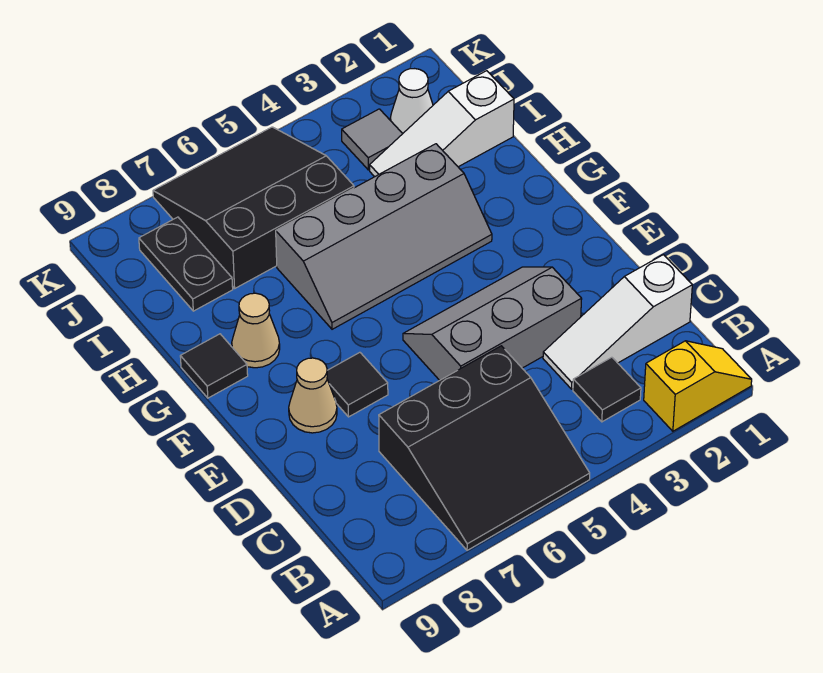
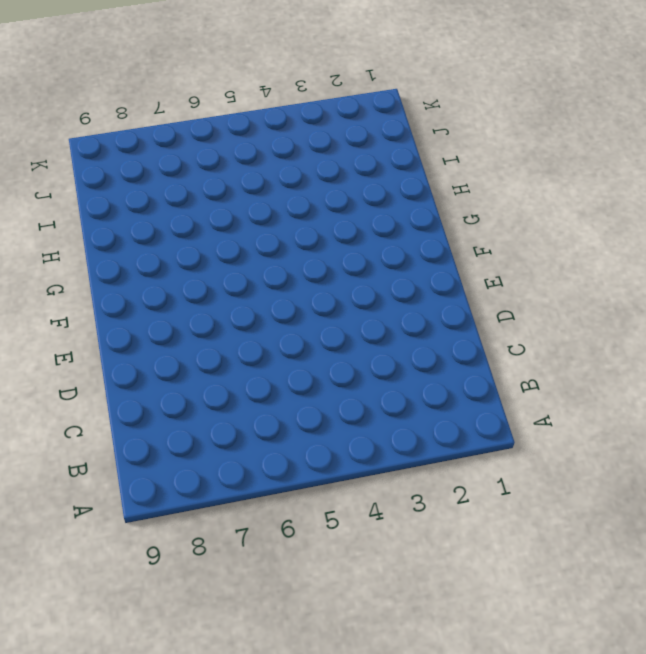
none -> yellow 1x2 slope [644,341,752,431]
none -> black 3x3 slope [379,346,590,550]
none -> black 1x1 tile [573,357,641,422]

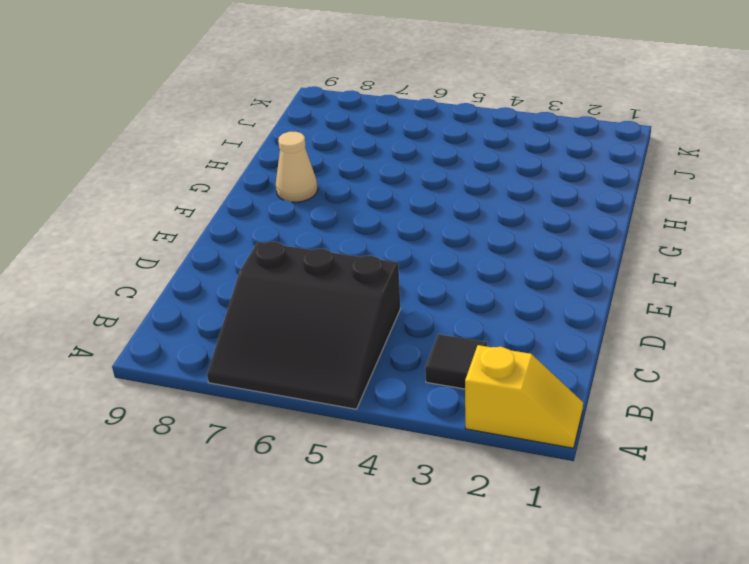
none -> white 1x3 slope [543,255,692,389]
none -> grey 2x3 slope [403,267,582,380]
none -> black 1x1 tile [327,352,388,417]

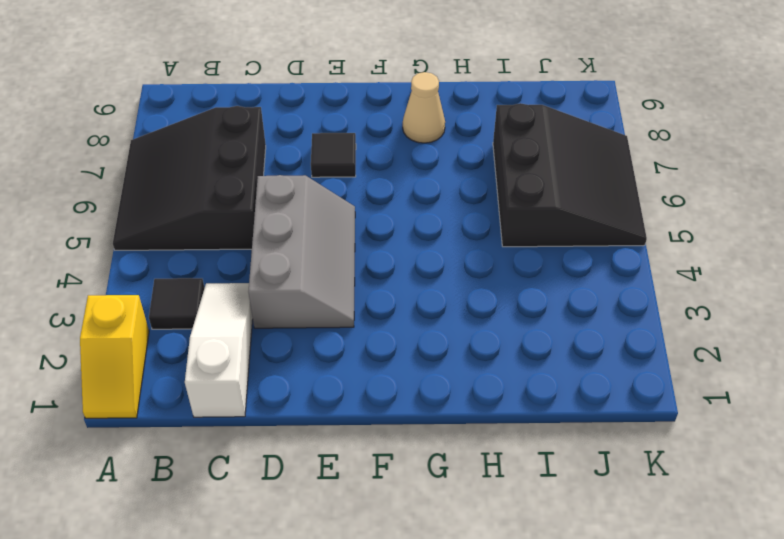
none -> tan 1x1 cone [289,358,337,433]
none -> grey 2x4 slope [276,144,492,329]
none -> black 1x1 tile [180,334,248,398]

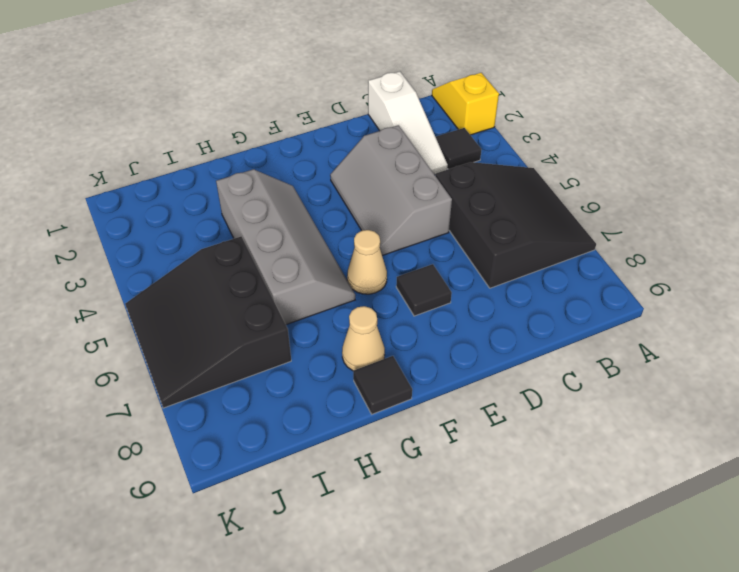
tan 1x1 cone [347,230,387,294] -> tan 1x1 cone moved to [289,358,337,433]
none -> white 1x3 slope [370,71,514,177]
none -> black 1x2 plate [139,217,233,311]
none -> white 1x1 cone [390,69,433,133]

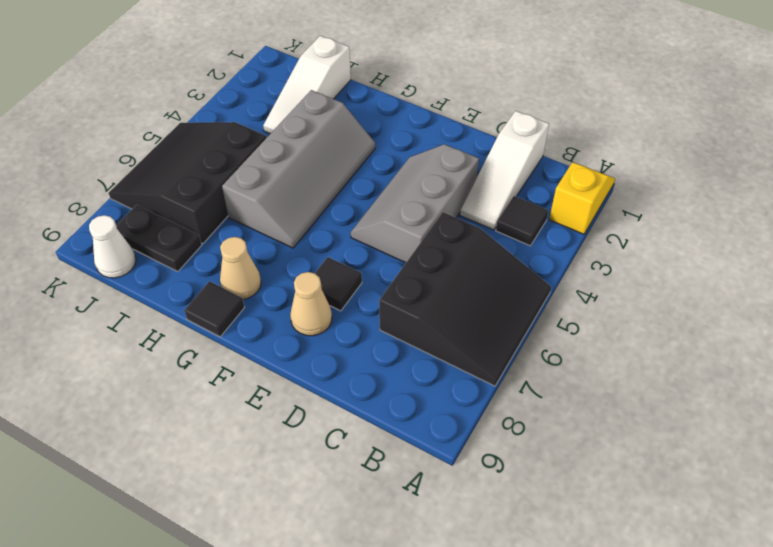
white 1x1 cone [89,215,136,278] -> white 1x1 cone moved to [390,69,433,133]
none -> grey 1x1 tile [342,109,403,170]

